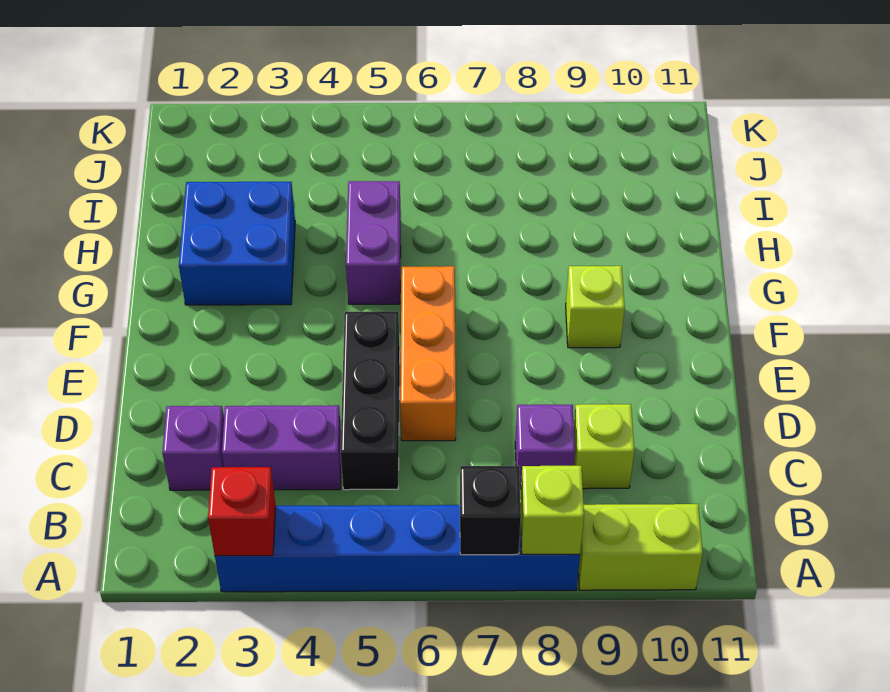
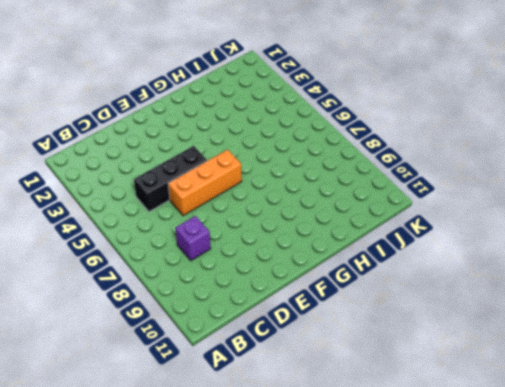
none -> blue 1x6 brick [215,505,580,592]
none -> lime 1x2 brick [578,504,703,590]
none -> purple 1x1 brick [162,406,224,490]

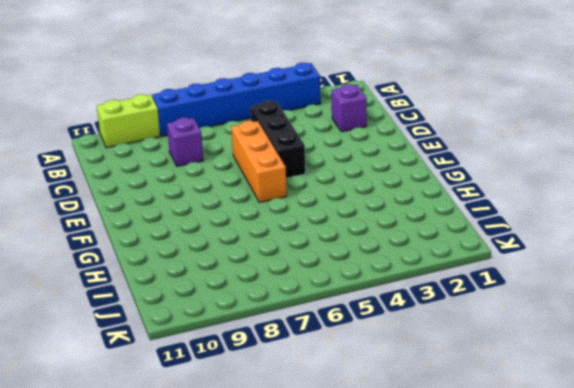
none -> purple 1x2 brick [222,405,341,490]
none -> lime 1x1 brick [574,404,634,489]
none -> lime 1x1 brick [566,266,625,348]

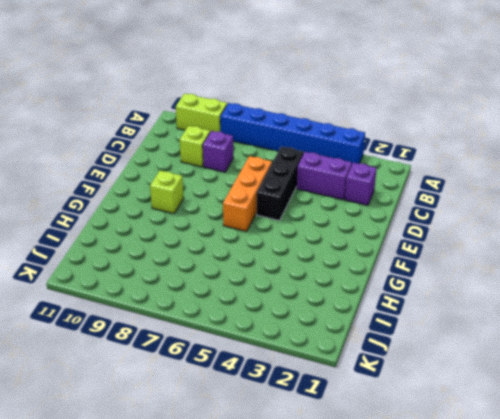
none -> blue 2x2 brick [179,182,295,305]
none -> purple 1x2 brick [346,181,401,304]
none -> red 1x1 brick [208,467,276,556]

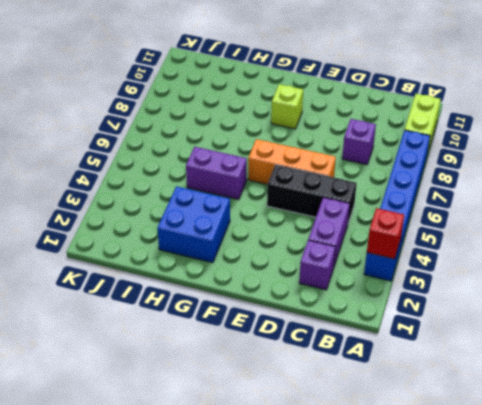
none -> lime 1x1 brick [574,404,634,489]
none -> black 1x1 brick [460,466,521,555]
none -> lime 1x1 brick [520,466,584,554]

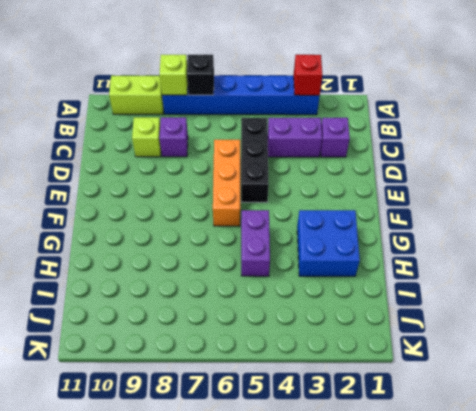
none -> lime 1x1 brick [566,266,625,348]

